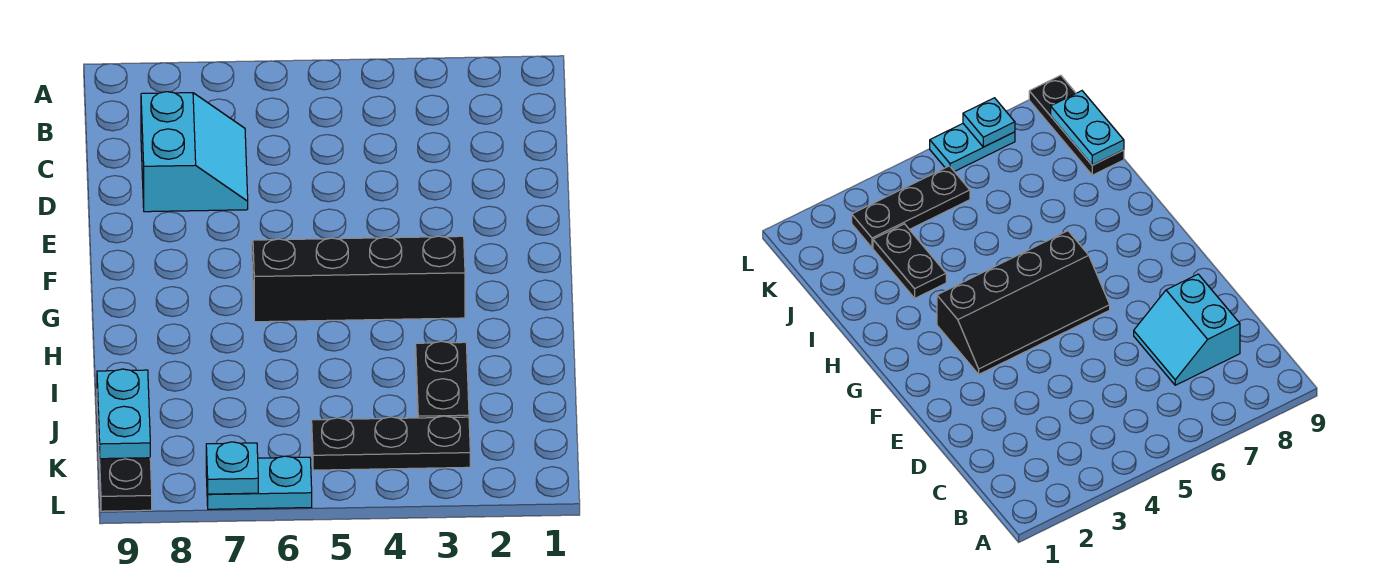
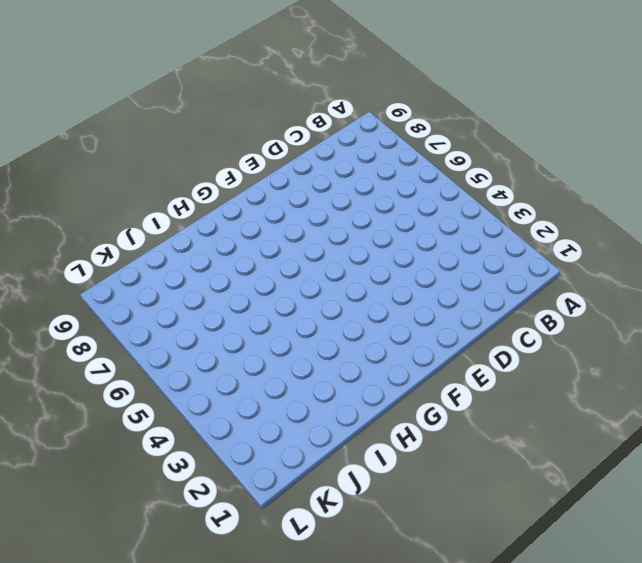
none -> cyan 2x2 slope [141,92,248,212]
none -> black 2x4 slope [252,236,465,322]

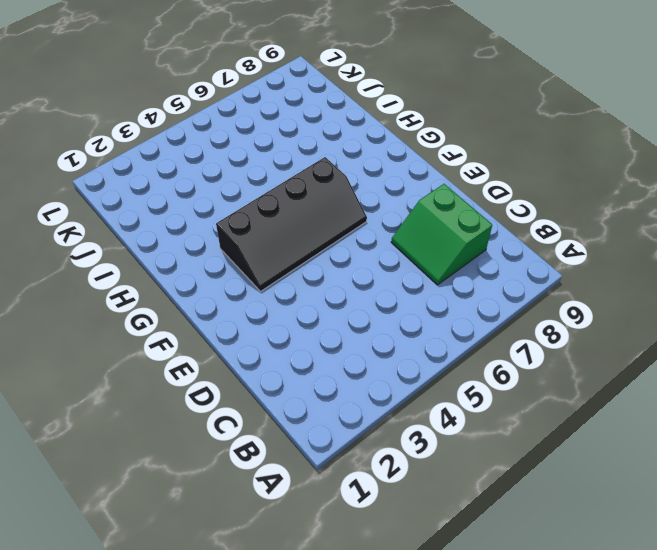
green 2x2 slope [391,184,492,285] -> cyan 2x2 slope [141,92,248,212]
none -> black 1x2 plate [416,341,469,418]
none -> black 1x3 plate [97,399,152,511]

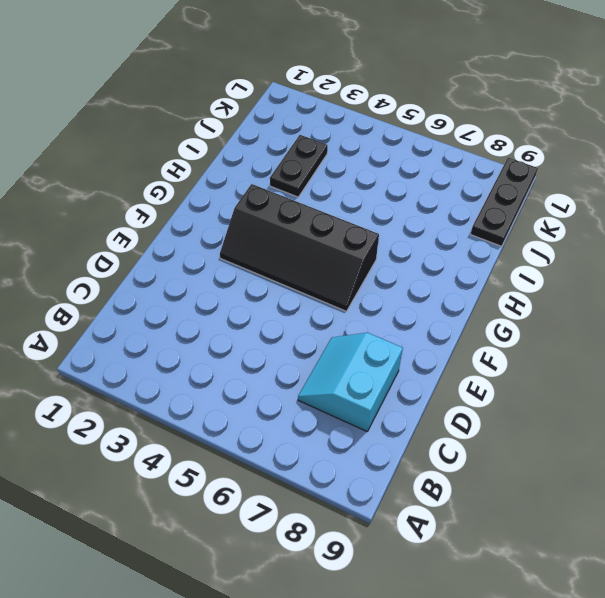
none -> black 1x3 plate [312,416,470,470]
none -> cyan 1x2 plate [206,456,312,509]

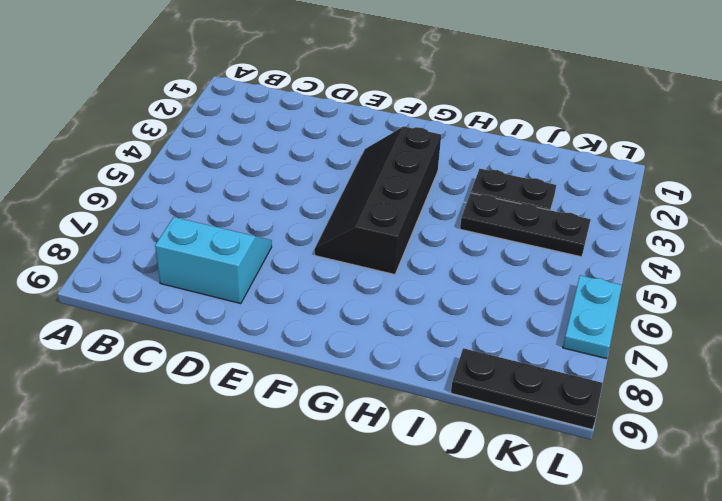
black 1x3 plate [460,193,591,257] -> black 1x3 plate turned to [312,416,470,470]
none -> cyan 1x2 plate [97,369,150,459]
none -> cyan 1x1 plate [206,442,258,494]

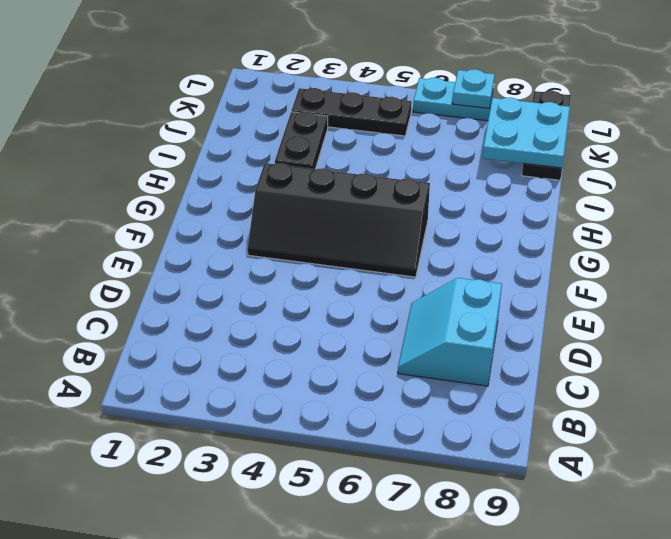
cyan 2x2 plate [483,97,570,168] -> cyan 1x2 plate [97,369,150,459]

